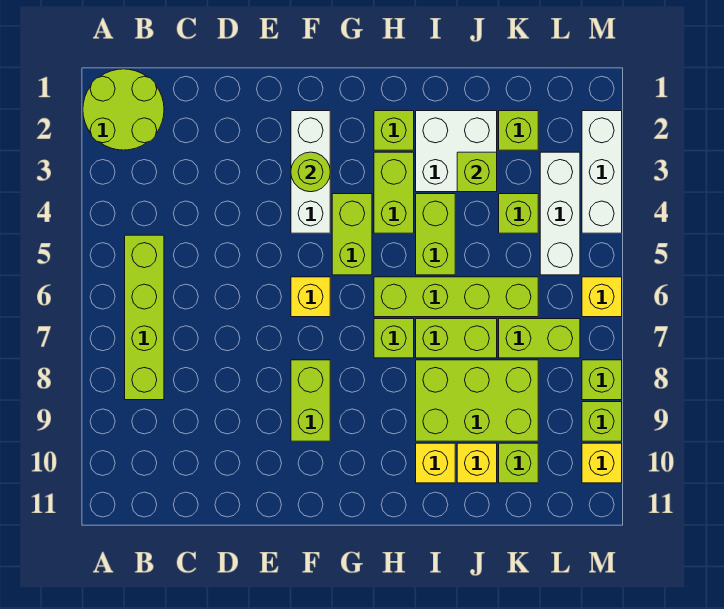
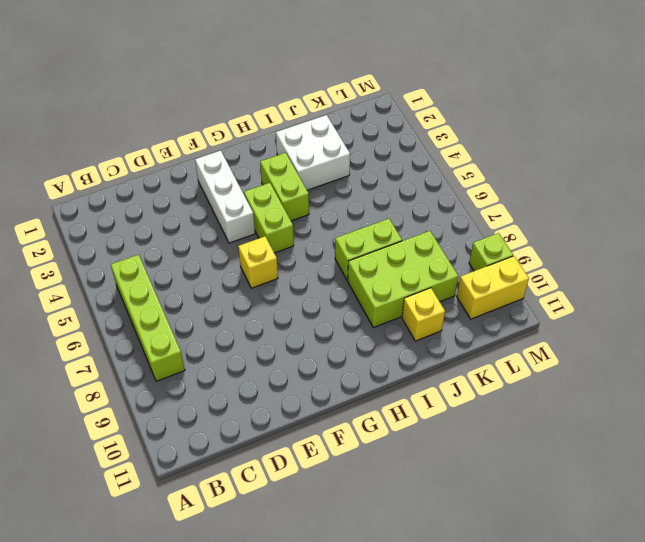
yellow 1x2 brick [457,256,529,319] -> yellow 1x1 brick [582,443,622,483]
none -> lime 2x2 round brick [83,69,164,150]
none -> lime 1x2 brick [291,360,330,441]
none -> lime 1x1 brick [374,111,414,150]

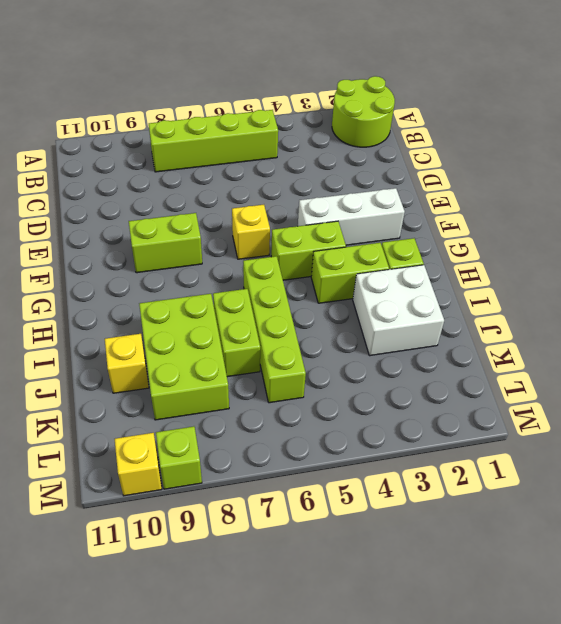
none -> lime 1x1 brick [374,319,414,358]
none -> lime 1x2 brick [416,194,455,275]
none -> yellow 1x1 brick [416,443,455,483]

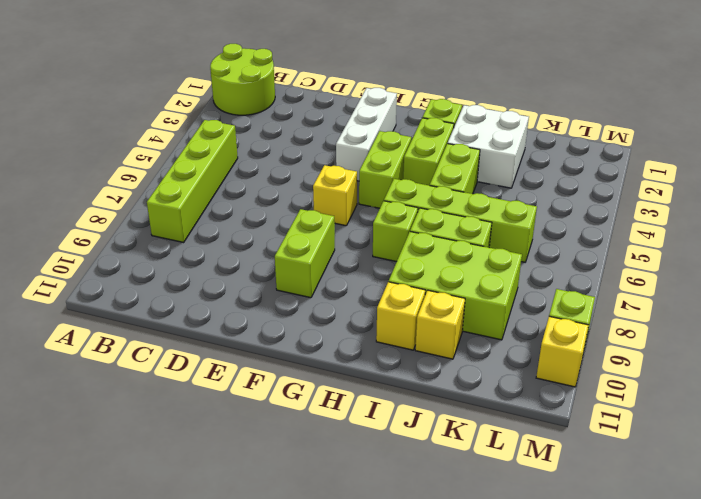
none -> lime 1x1 brick [499,111,538,150]
none -> lime 1x1 brick [499,194,538,233]
none -> lime 1x2 brick [499,319,580,358]

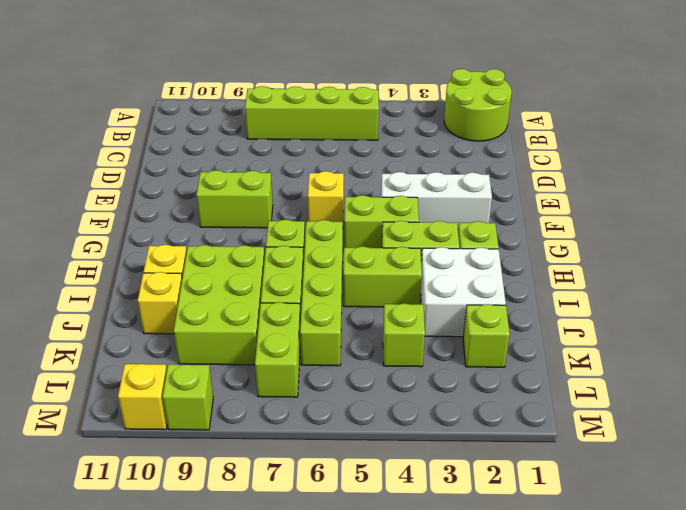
none -> lime 1x1 brick [499,443,538,483]
none -> white 1x3 brick [540,152,580,275]
none -> white 1x3 brick [582,111,622,233]

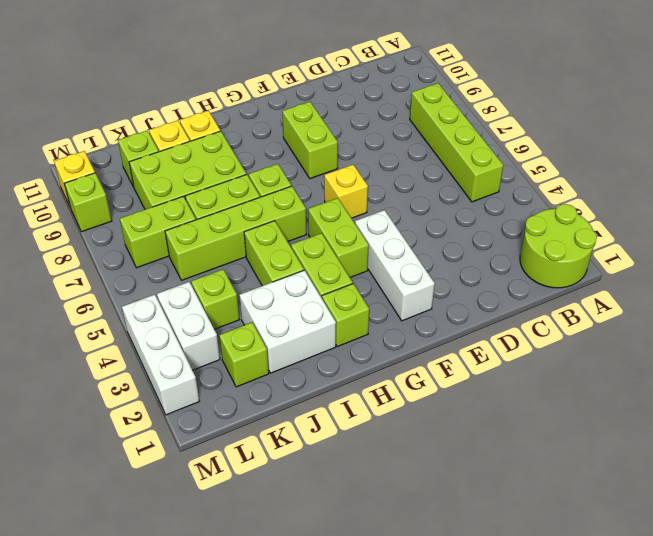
white 1x2 brick [157,282,220,370] -> white 1x3 brick [540,152,580,275]
none -> yellow 1x1 brick [582,277,622,317]
none -> lime 1x1 brick [582,360,622,400]
none -> lime 1x1 round brick [291,152,330,192]

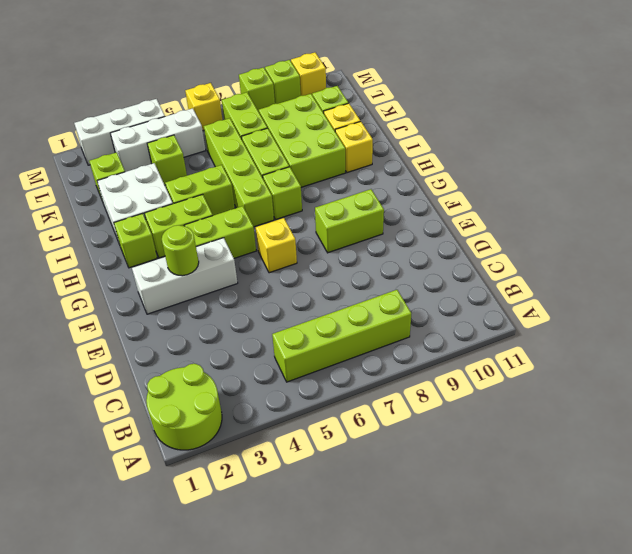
none -> lime 1x1 brick [457,152,497,192]

